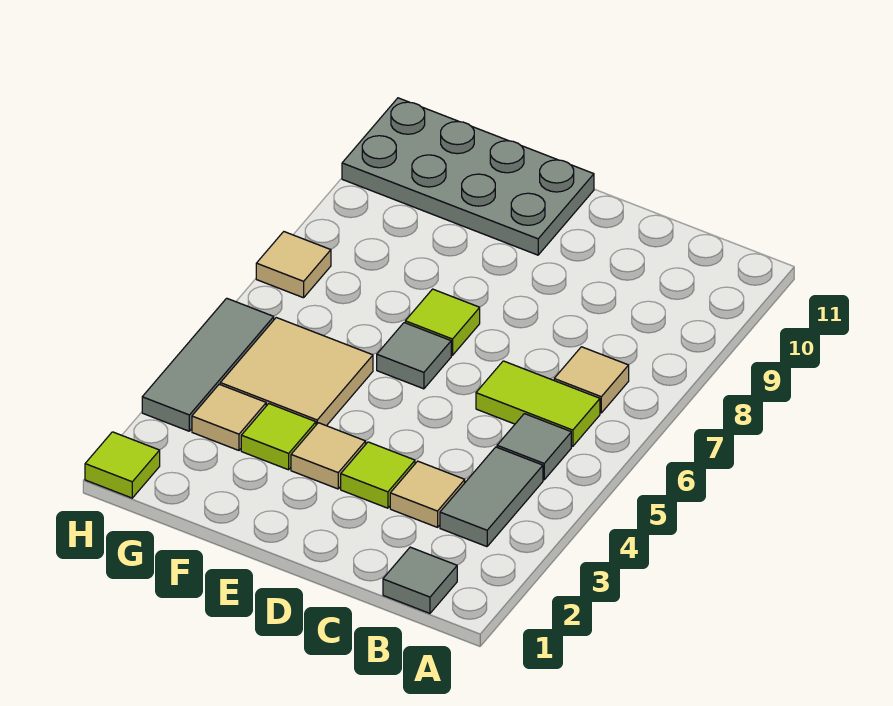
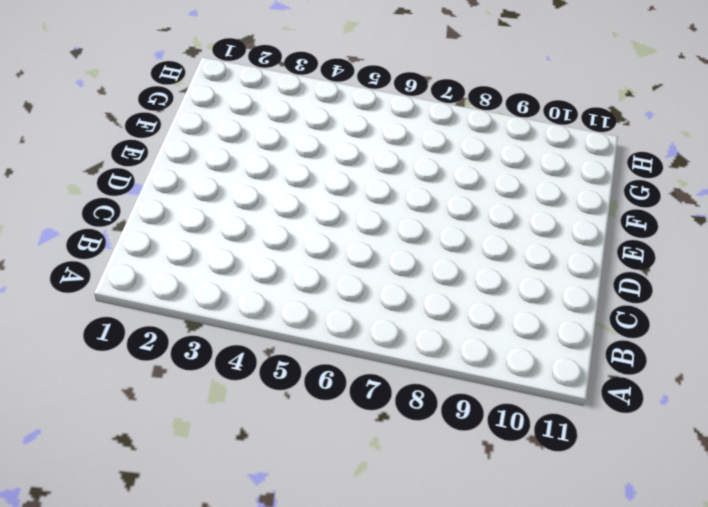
none -> grey 1x1 tile [383,547,457,613]
none -> grey 1x2 tile [440,447,543,547]
none -> grey 1x1 tile [497,414,571,480]

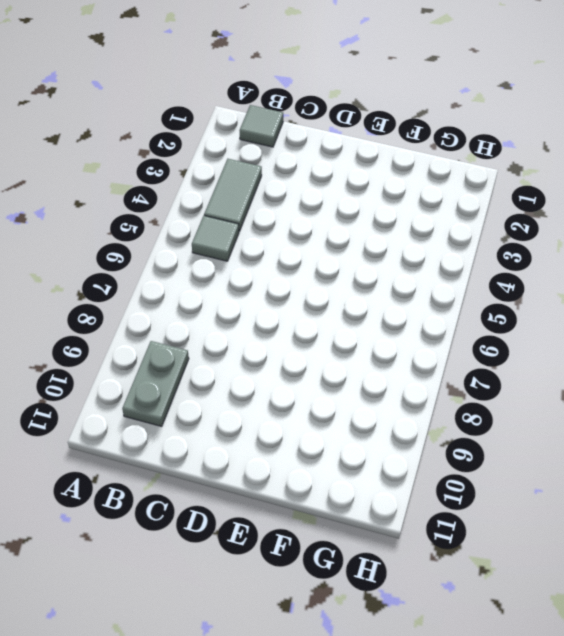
grey 1x2 plate [122,341,189,426] -> none
none -> lime 1x2 tile [476,361,600,446]
none -> tan 1x1 tile [554,347,629,413]
none -> tan 1x1 tile [390,461,465,527]

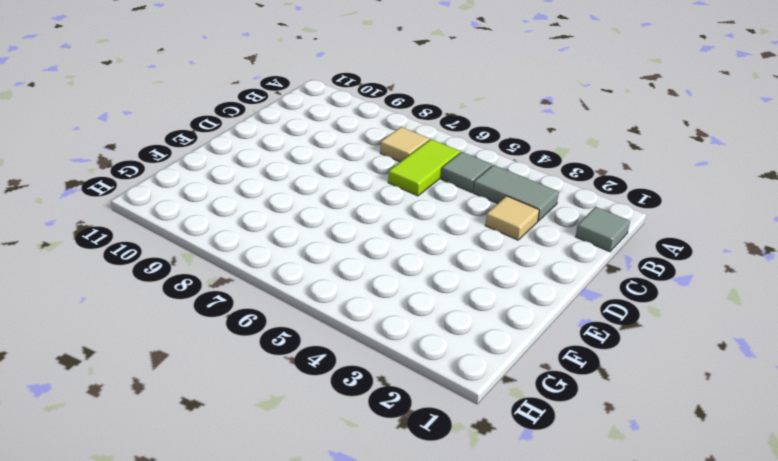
none -> lime 1x1 tile [341,442,415,508]
none -> tan 1x1 tile [291,423,366,489]
none -> grey 1x1 tile [377,323,451,389]

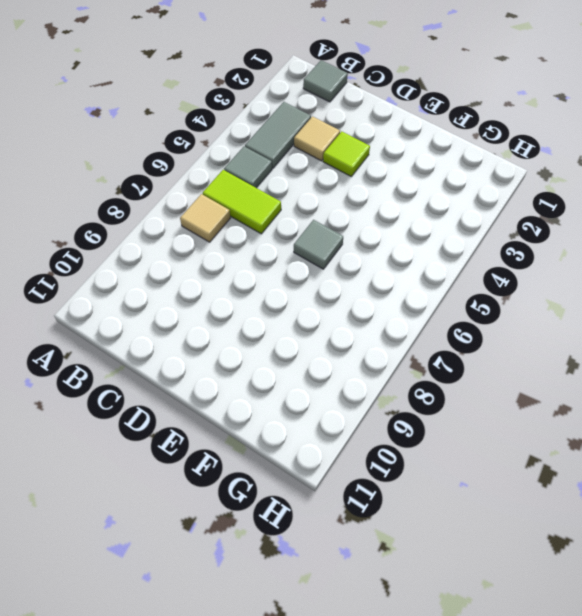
none -> tan 1x1 tile [291,423,366,489]
none -> lime 1x1 tile [405,289,480,355]
none -> grey 2x4 plate [342,98,594,255]

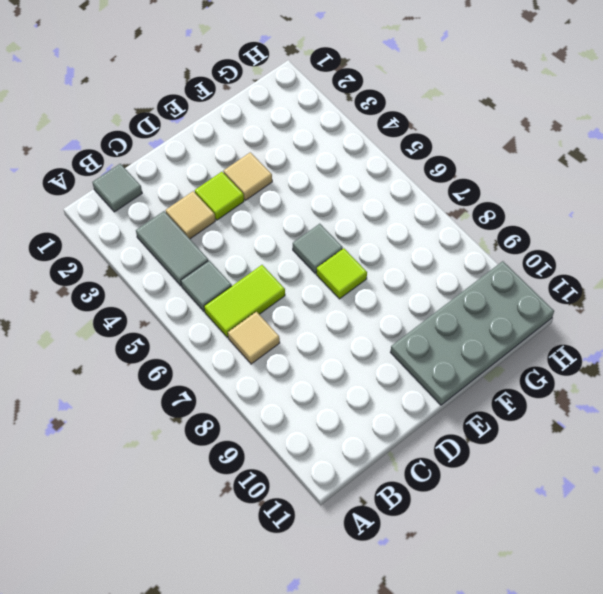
none -> lime 1x1 tile [241,404,316,470]
none -> tan 2x2 tile [220,318,373,426]
none -> tan 1x1 tile [192,384,266,450]

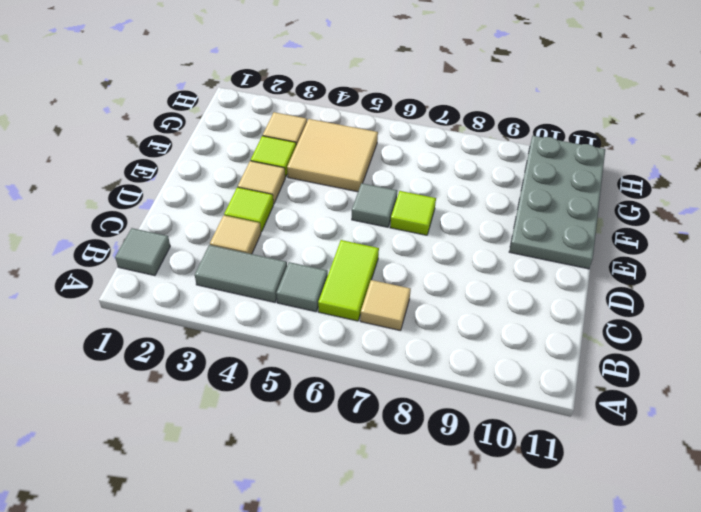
none -> lime 1x1 tile [85,432,160,498]
none -> grey 1x3 tile [142,298,274,431]
none -> tan 1x1 tile [256,232,331,298]

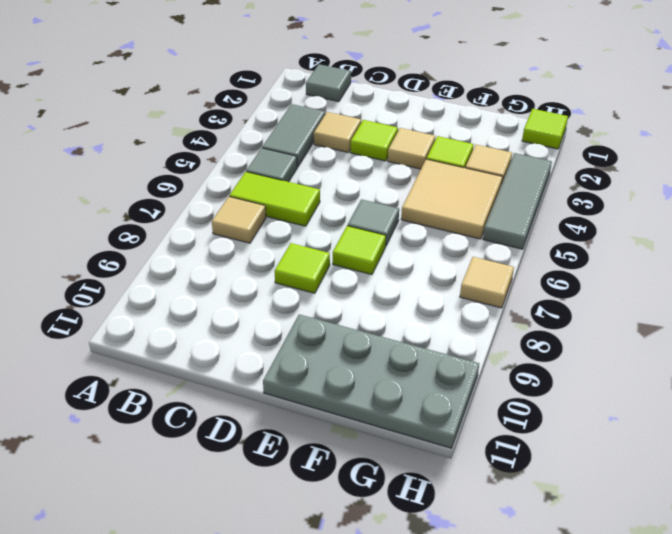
lime 1x1 tile [275,243,330,293] -> none

